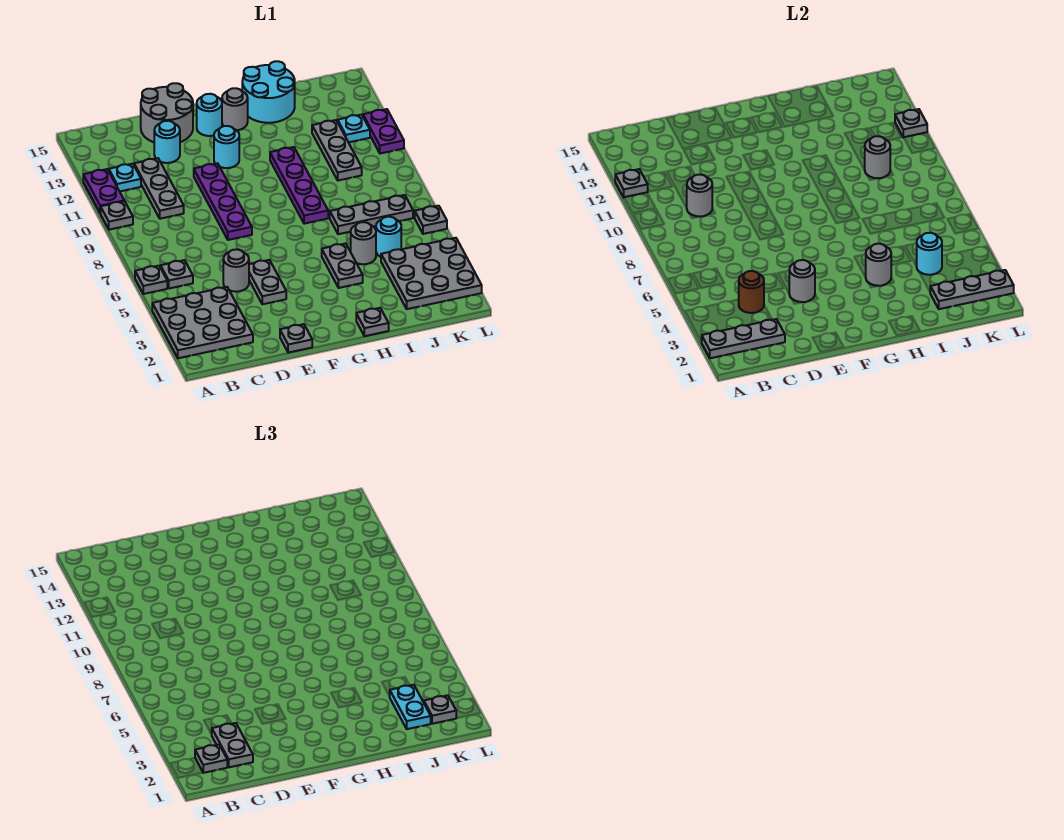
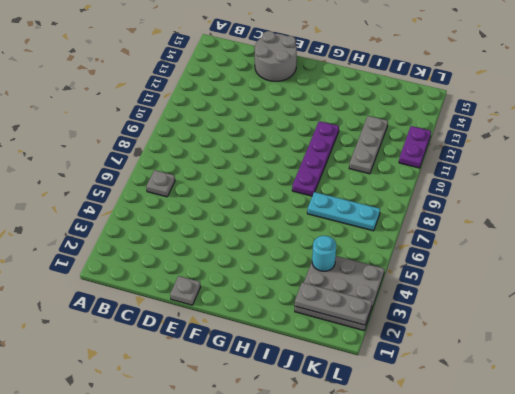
cyan 1x3 plate [307,192,380,231] -> grey 1x3 plate [330,195,413,234]
none -> grey 3x3 plate [152,287,253,358]
none -> grey 1x1 plate [135,266,167,294]
none -> grey 1x1 plate [101,201,133,230]
none -> purple 1x2 plate [83,169,124,214]

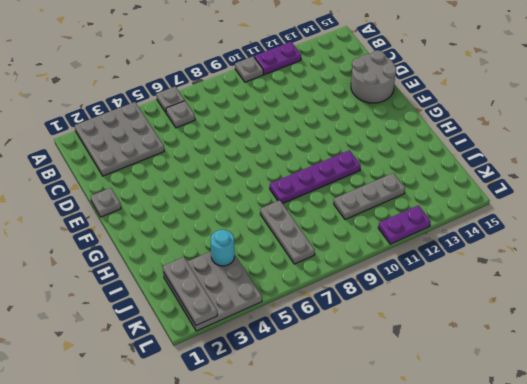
none -> cyan 1x1 plate [109,164,141,191]
none -> grey 1x3 plate [134,158,184,219]
none -> grey 1x1 round brick [223,249,249,292]
none -> cyan 1x1 round brick [154,121,180,163]

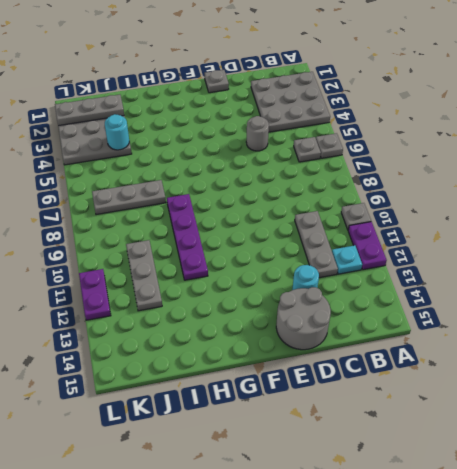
none -> grey 1x2 plate [249,260,286,304]
none -> purple 1x4 plate [194,163,252,240]
none -> cyan 1x1 round brick [214,126,239,168]
none -> cyan 1x1 round brick [197,94,222,136]

